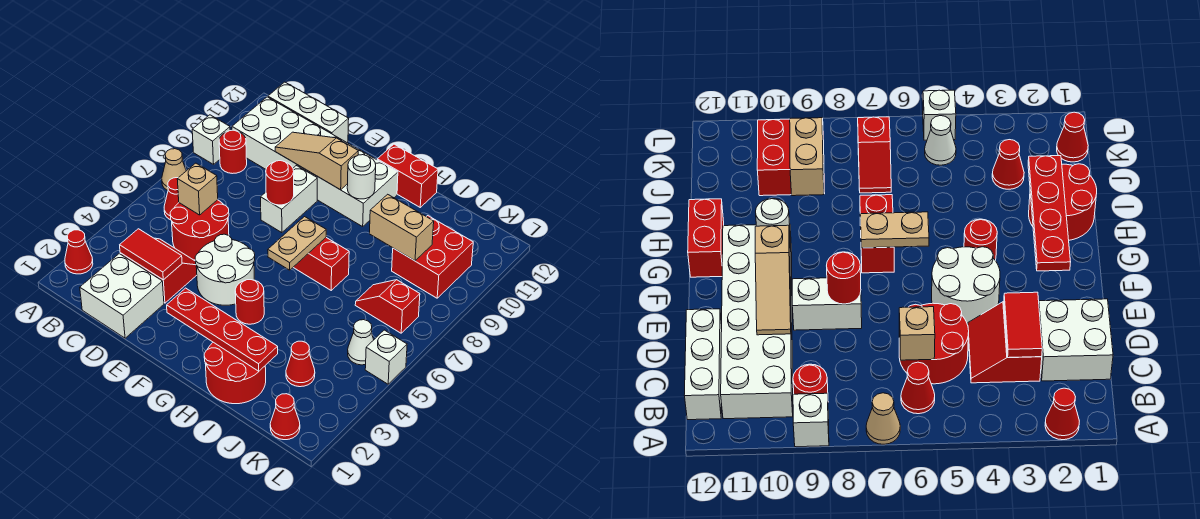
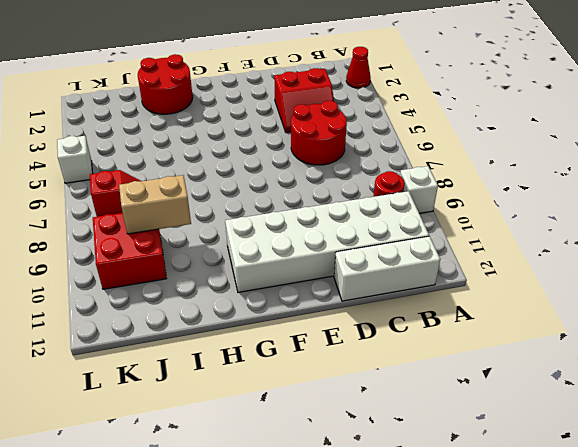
none -> tan 1x1 cone [162,149,186,190]
none -> red 1x1 cone [164,178,179,220]
none -> white 2x2 brick [80,254,164,338]
none -> white 2x2 round brick [195,234,255,305]

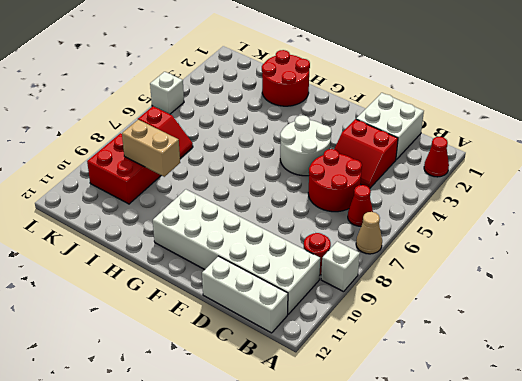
none -> white 1x2 brick [261,166,317,233]
none -> red 1x1 round brick [235,280,264,324]
none -> red 1x2 brick [293,238,349,290]
none -> red 1x2 brick [377,144,438,207]

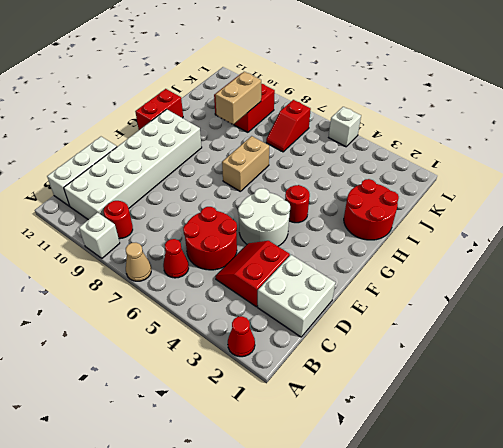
tan 1x2 brick [222,136,269,191] -> red 1x2 brick [293,238,349,290]
none -> white 1x2 brick [261,166,317,233]
none -> red 1x1 cone [286,341,315,387]
none -> red 1x1 cone [270,394,300,440]
none -> white 1x1 cone [348,320,374,365]

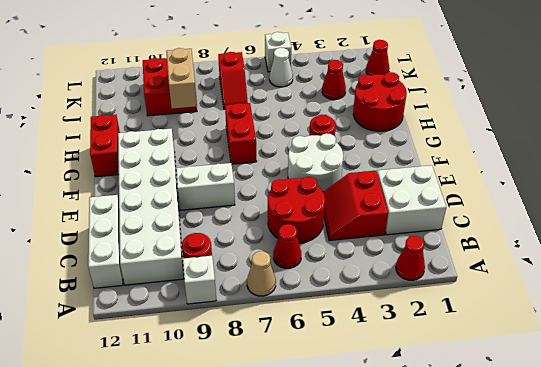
none -> red 1x2 tile [120,229,182,280]
none -> tan 1x1 brick [177,163,218,215]
none -> tan 1x3 slope [275,132,358,190]
none -> red 1x1 round brick [266,161,294,205]

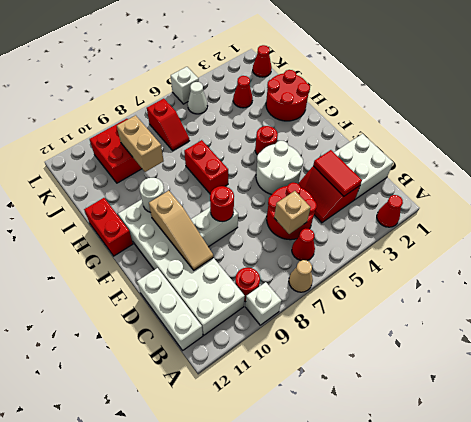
none -> red 1x4 plate [167,288,278,371]
none -> tan 1x2 plate [268,217,326,270]

